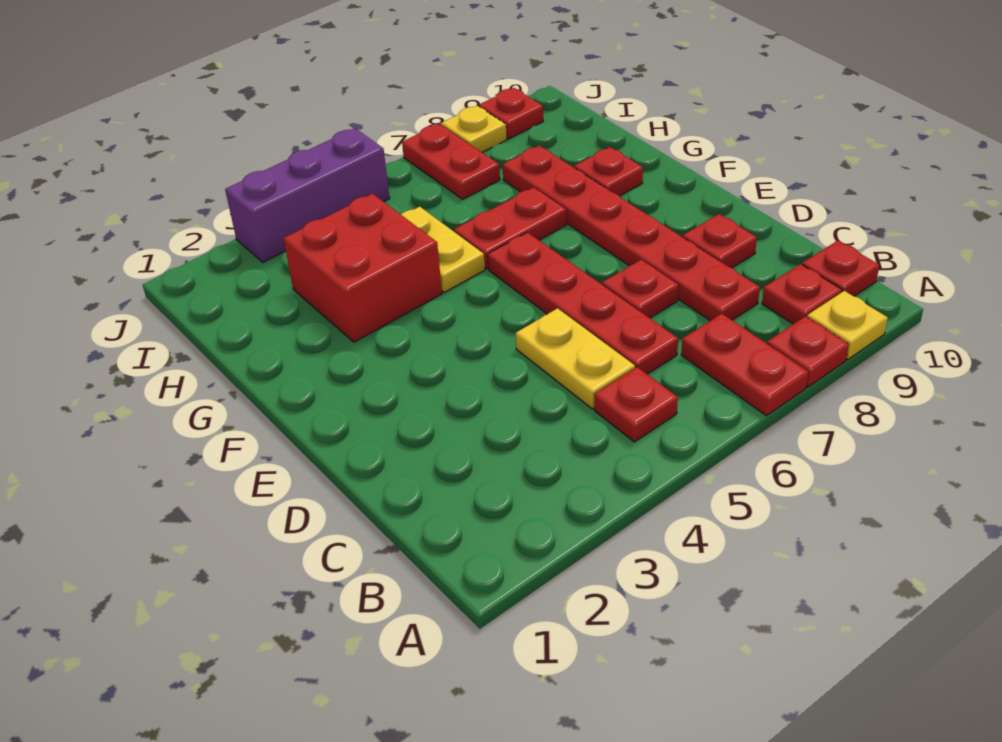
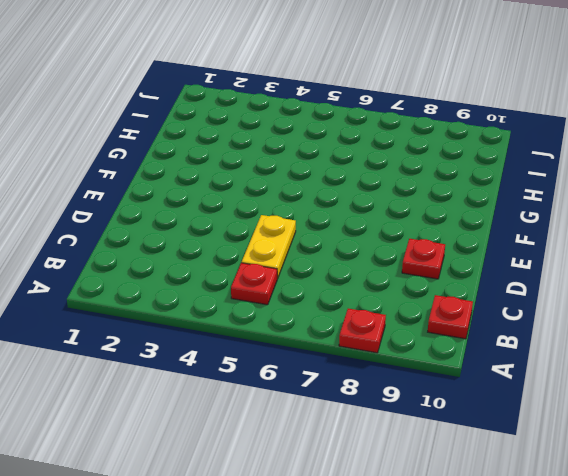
none -> red 1x2 plate [681,314,809,416]
none -> yellow 1x1 plate [807,291,888,359]
none -> red 1x1 plate [762,264,842,324]

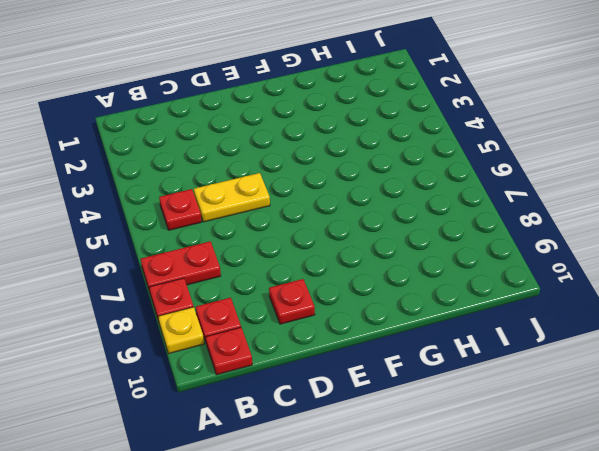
none -> red 1x4 plate [488,232,678,374]
none -> red 1x6 plate [503,146,760,321]
none -> red 1x1 plate [602,260,679,318]

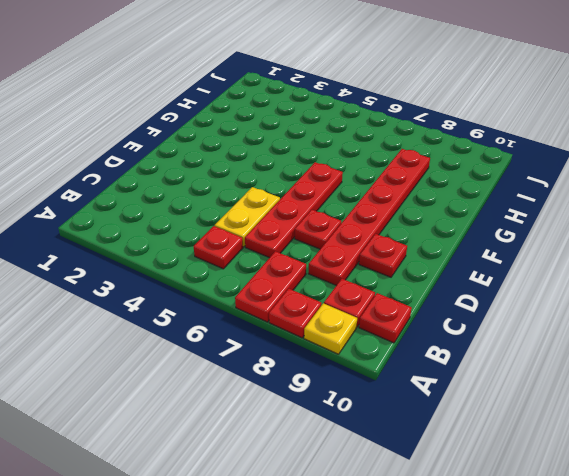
none -> red 2x2 brick [283,194,442,342]
none -> yellow 1x2 plate [401,207,485,293]
none -> red 1x2 plate [454,187,566,269]

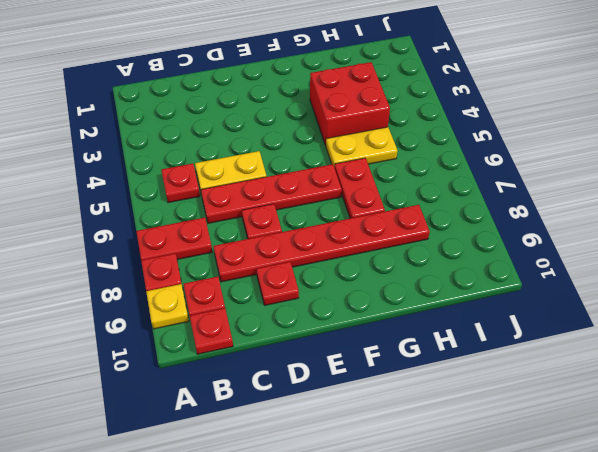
none -> red 1x1 plate [574,147,643,196]
none -> red 1x2 plate [402,124,500,199]
none -> purple 1x3 brick [225,128,390,262]

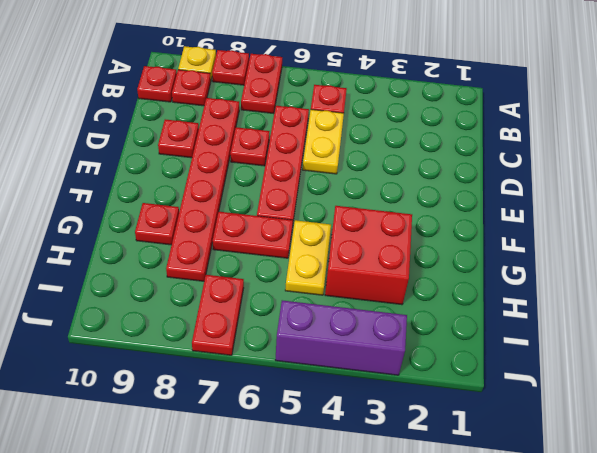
none -> yellow 1x1 plate [441,106,507,152]
none -> red 1x1 plate [479,88,543,139]

